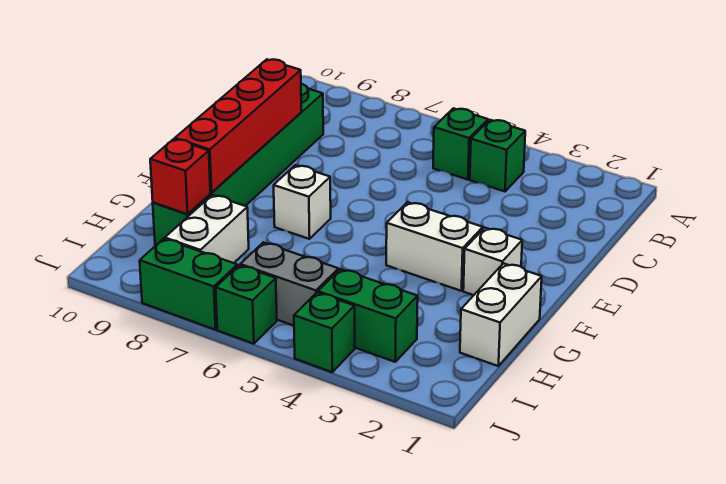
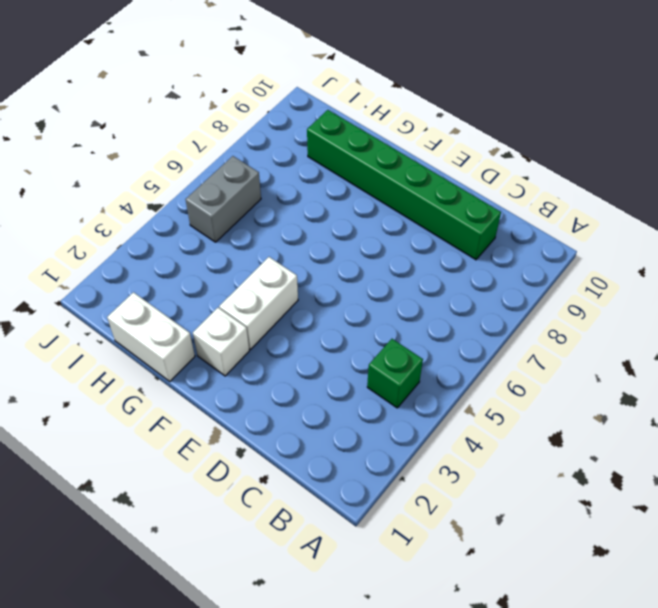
none -> green 1x1 brick [433,108,488,180]
none -> white 1x1 brick [274,165,331,239]
none -> white 1x2 brick [165,195,249,263]

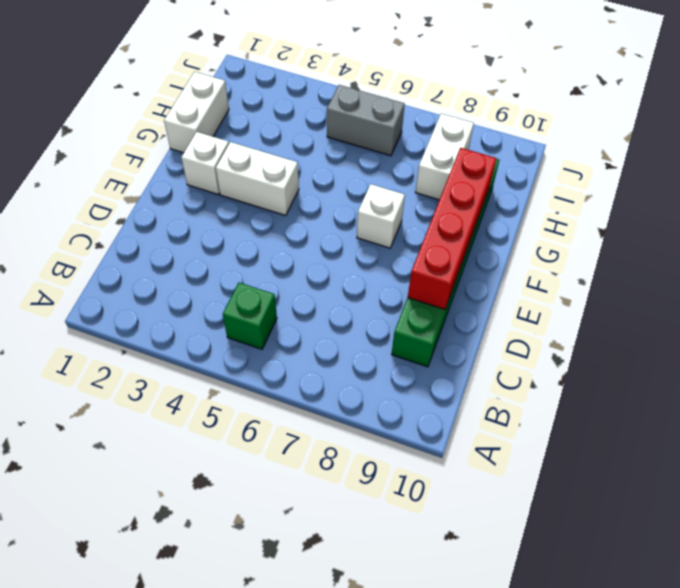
none -> green 1x1 brick [470,120,525,191]
none -> green 1x2 brick [318,269,418,362]
none -> green 1x1 brick [294,293,355,372]

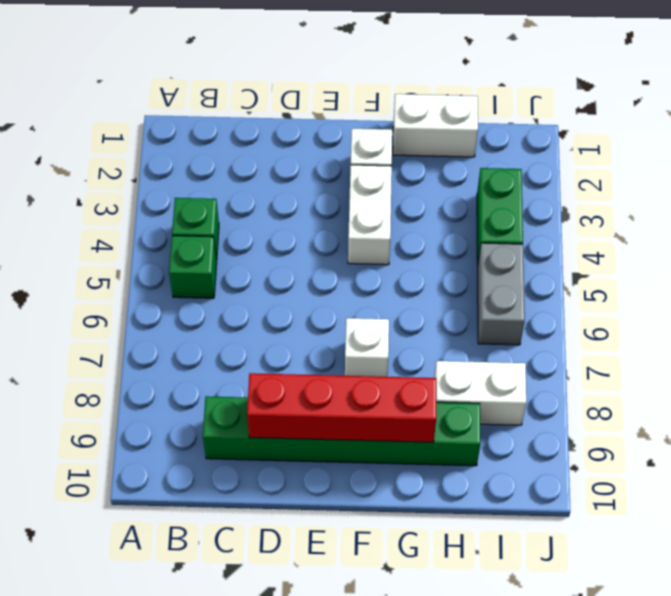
none -> green 1x1 brick [294,293,355,372]
none -> green 1x1 brick [216,265,277,344]
none -> green 1x2 brick [140,239,237,330]

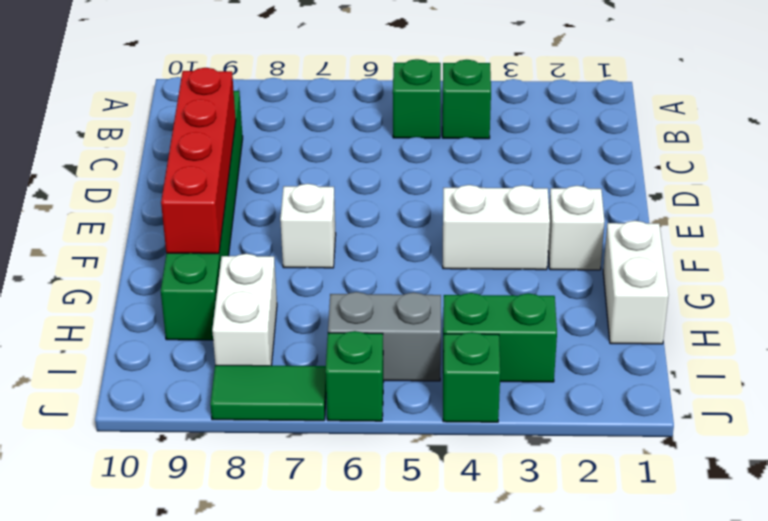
green 1x2 tile [210,365,326,421] -> green 1x2 brick [140,239,237,330]
none -> red 1x1 brick [150,139,210,214]

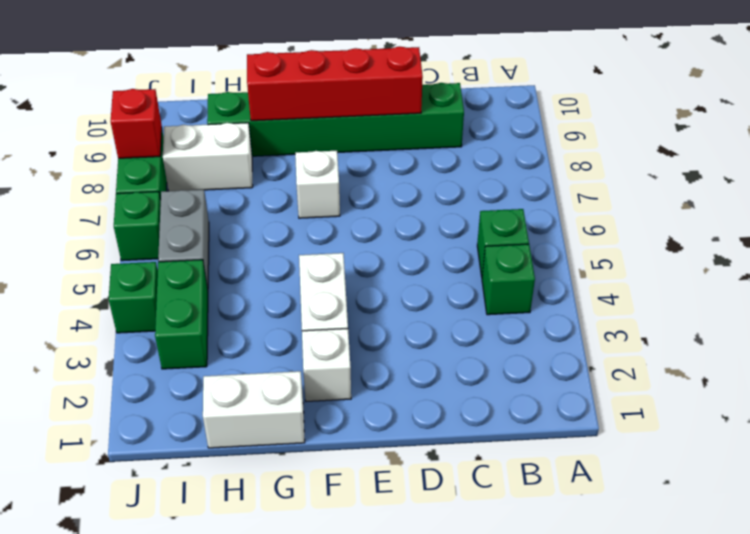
red 1x1 brick [111,89,162,158] -> red 1x1 brick moved to [150,139,210,214]

